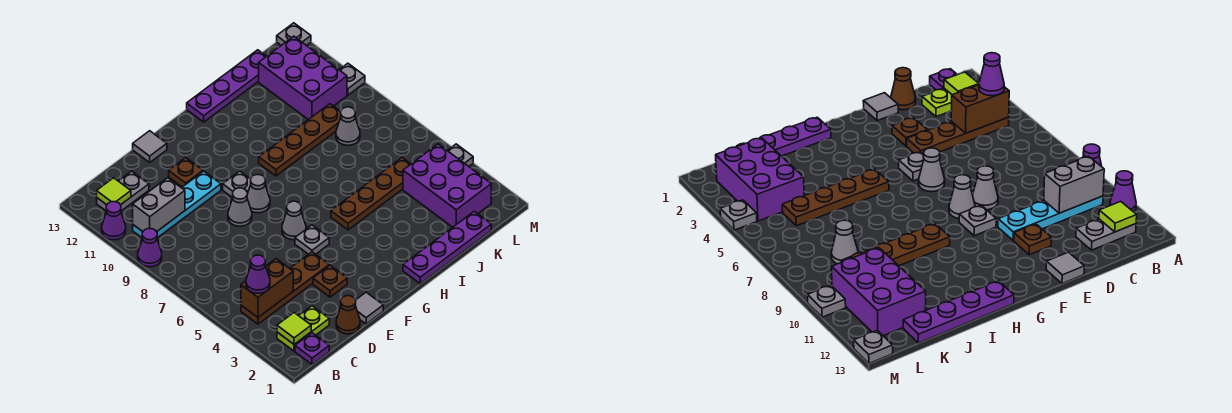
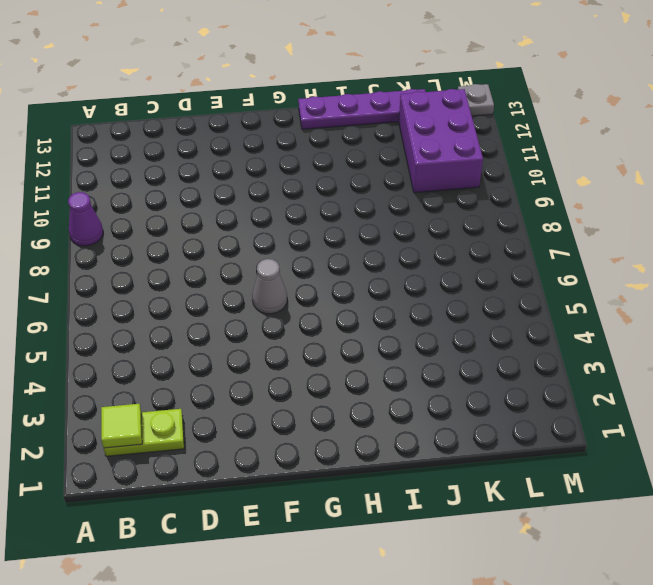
none -> purple 1x1 cone [102,202,126,240]
none -> purple 1x1 plate [295,333,329,365]
none -> brown 1x4 plate [241,252,329,324]
none -> cyan 1x4 plate [133,171,221,238]

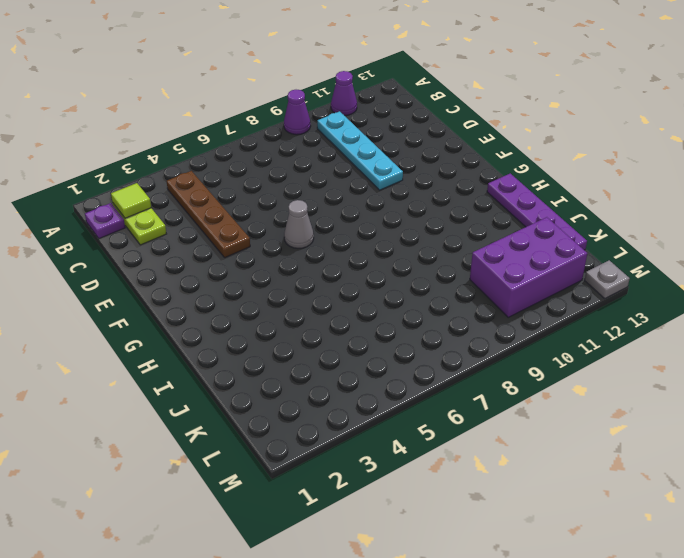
none -> grey 1x2 plate [97,171,149,211]
none -> brown 1x1 cone [336,296,360,334]
none -> grey 1x1 tile [356,292,383,324]
none -> brown 1x1 plate [313,266,347,297]

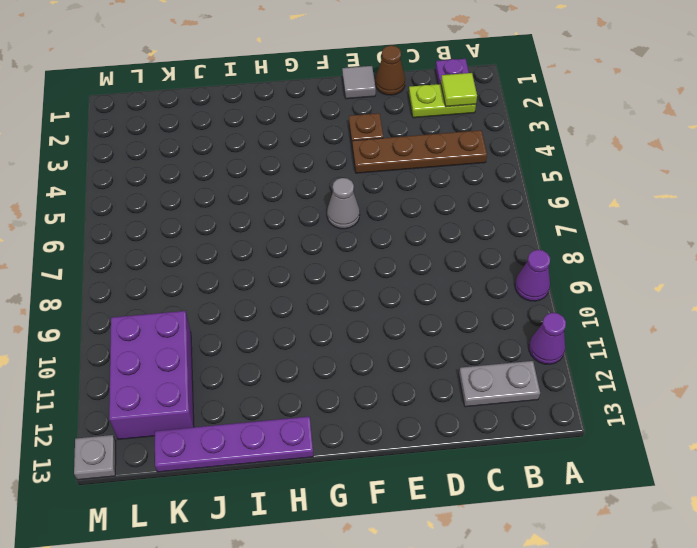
none -> cyan 1x4 plate [133,171,221,238]
none -> grey 1x1 cone [228,188,252,226]
none -> brown 1x1 plate [169,158,203,187]
none -> grey 1x1 tile [133,131,167,162]

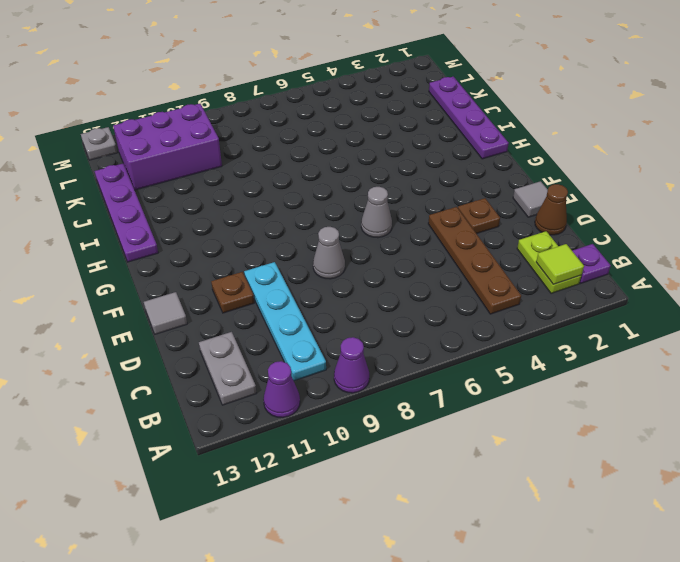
none -> grey 1x1 plate [295,225,329,254]
none -> grey 1x1 cone [247,175,270,213]
none -> grey 1x1 plate [223,171,251,198]
none -> brown 1x4 plate [331,158,411,230]

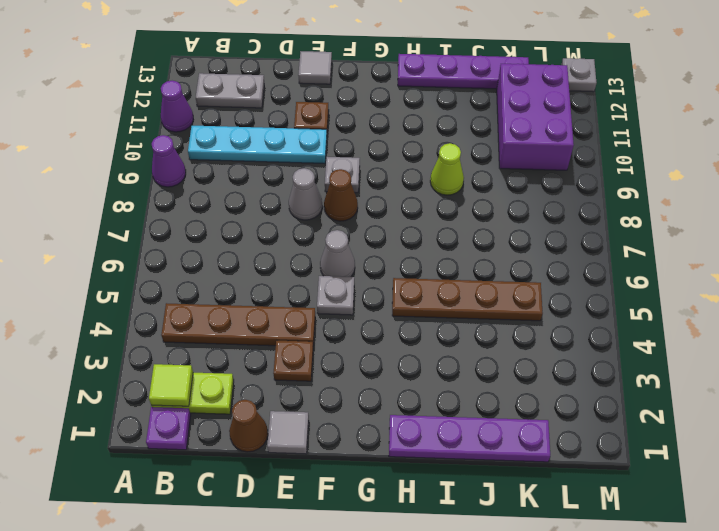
brown 1x1 cone [324,169,358,221] -> grey 1x1 cone [247,175,270,213]
lime 1x1 cone [430,143,464,195] -> brown 1x4 plate [259,104,341,176]
none -> purple 2x3 brick [403,144,491,227]
none -> grey 1x1 cone [336,107,360,145]
none -> grey 1x1 plate [447,144,473,166]
none -> grey 1x1 plate [339,63,365,95]

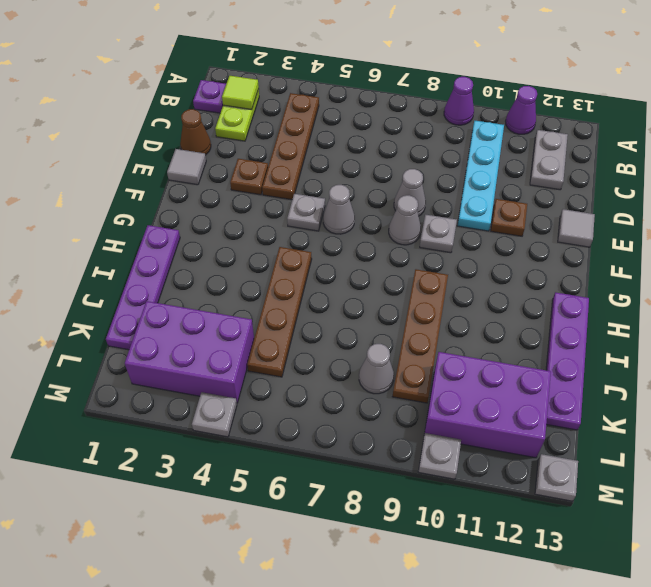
none -> brown 1x2 brick [241,259,293,317]
none -> grey 1x2 brick [133,178,185,232]
none -> lime 1x1 tile [97,178,131,205]
none -> purple 1x1 cone [246,255,270,293]

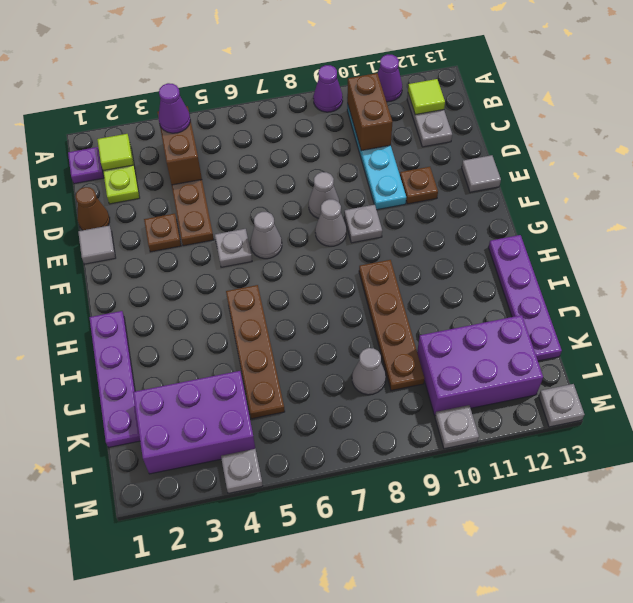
brown 1x2 brick [347,73,392,151] -> grey 1x2 brick [133,178,185,232]

